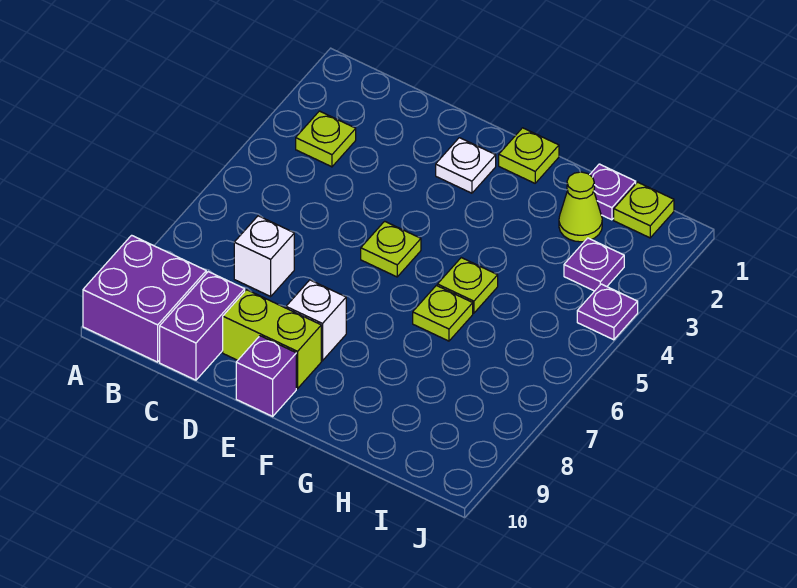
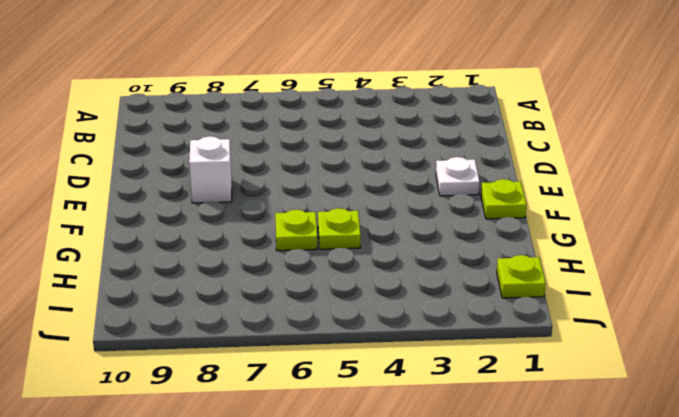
none -> purple 2x2 brick [83,235,206,362]
none -> lime 1x1 plate [296,111,356,167]
none -> white 1x1 brick [234,216,294,296]

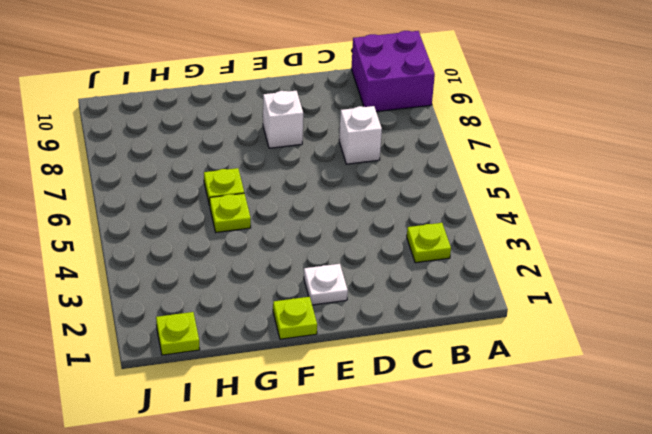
none -> purple 1x2 brick [160,272,245,380]
none -> lime 1x2 brick [223,290,321,389]
none -> lime 1x1 plate [361,221,421,277]

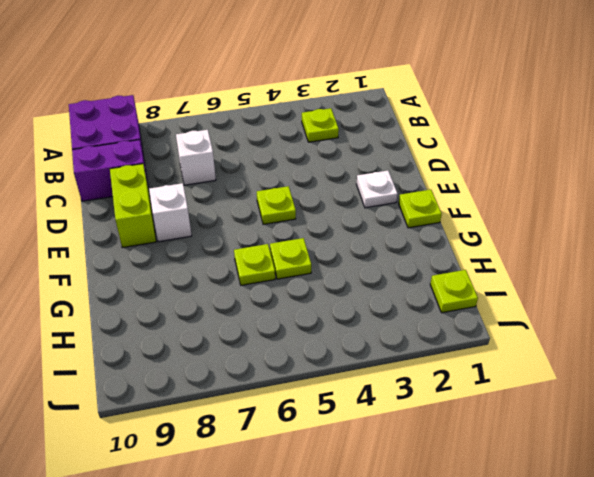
none -> purple 1x1 brick [236,336,296,416]
none -> purple 1x1 plate [590,164,636,220]
none -> lime 1x1 cone [559,172,602,242]

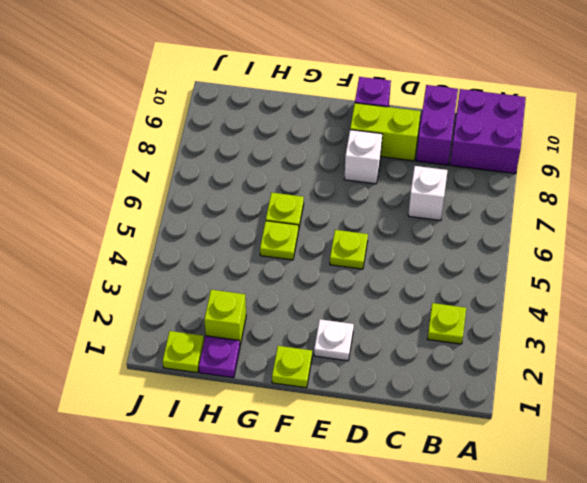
lime 1x1 brick [204,290,246,345] -> lime 1x1 cone [559,172,602,242]
none -> purple 1x1 plate [564,238,624,291]
none -> purple 1x1 plate [577,284,638,340]

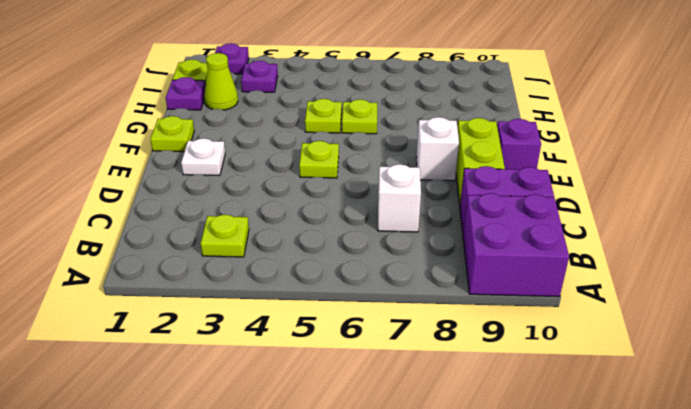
purple 1x1 plate [215,43,249,74] -> purple 1x1 plate moved to [577,284,638,340]

